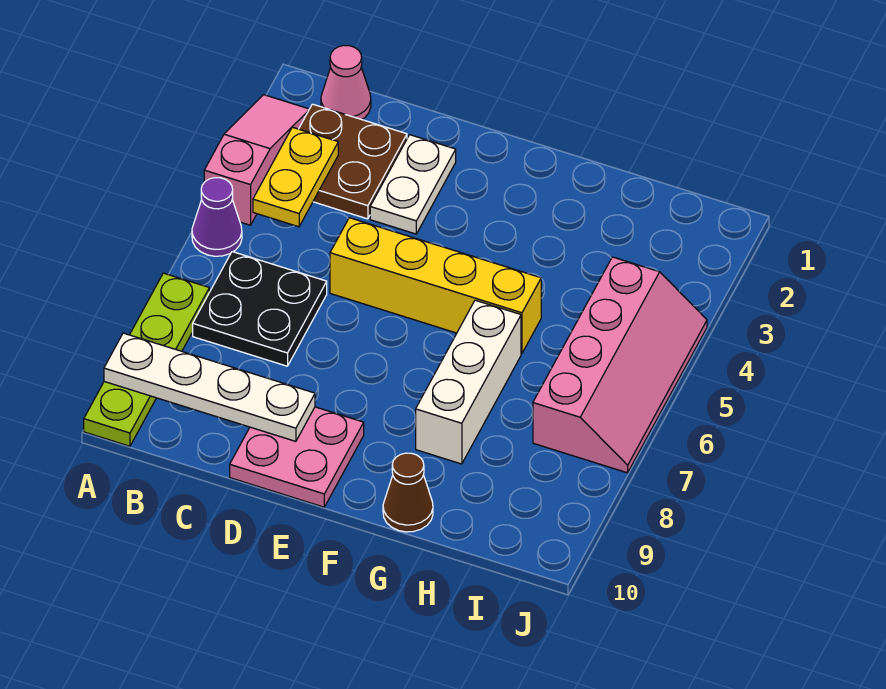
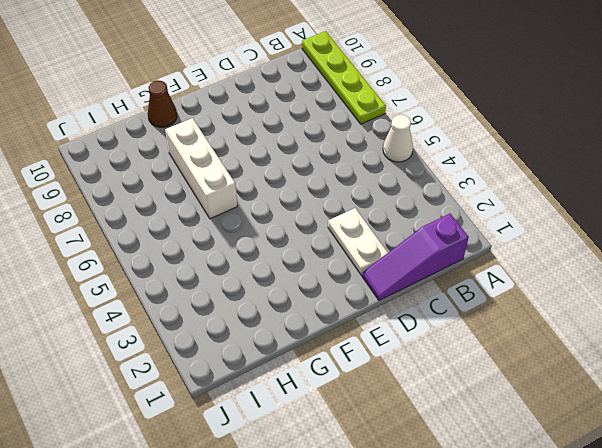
white 1x1 cone [383,115,413,162] -> purple 1x1 cone [192,178,242,256]
purple 1x3 slope [362,214,469,301] -> pink 1x1 cone [321,46,371,120]
none -> pink 1x3 slope [204,95,309,225]
none -> brown 2x2 plate [299,104,407,219]
none -> black 2x2 plate [193,252,327,366]

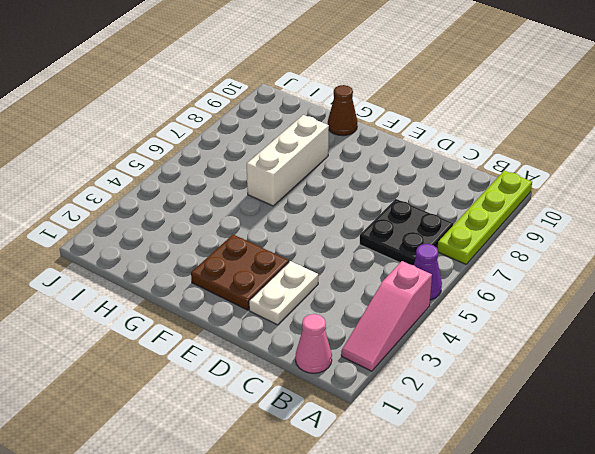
brown 2x2 plate [191,235,289,310] -> brown 2x2 plate moved to [299,104,407,219]
none -> yellow 1x4 brick [330,218,541,353]
none -> pink 2x2 plate [230,407,364,507]
none -> pink 2x4 slope [533,257,707,473]

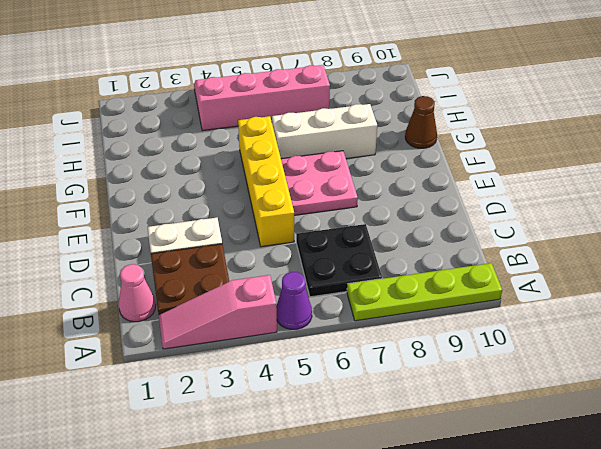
pink 2x2 plate [281,151,358,215] -> pink 2x2 plate moved to [230,407,364,507]
none -> white 1x4 plate [104,333,315,441]
none -> yellow 1x2 plate [253,127,338,227]

